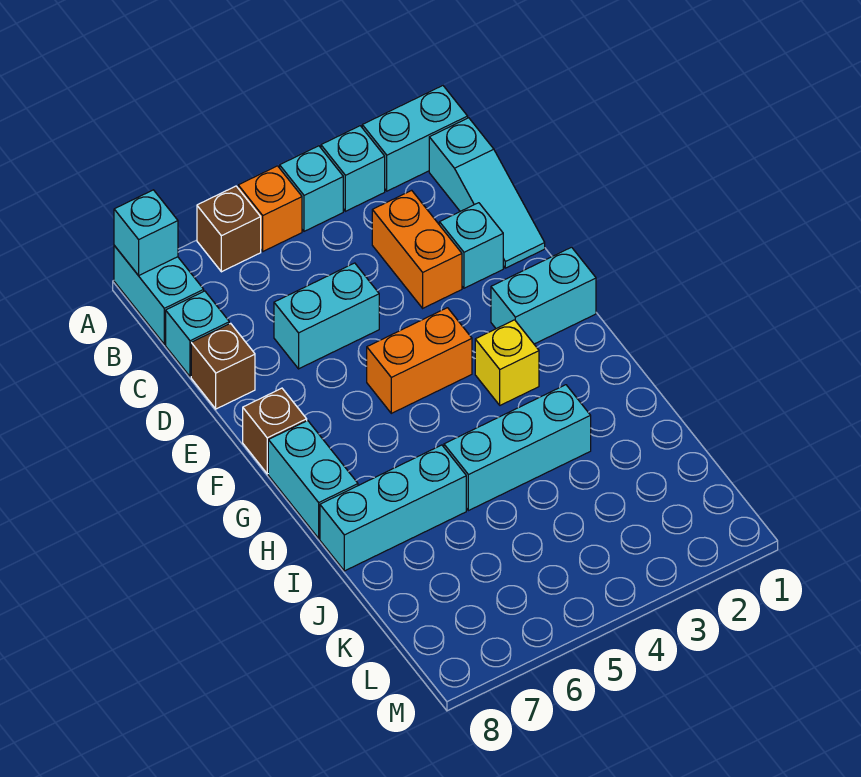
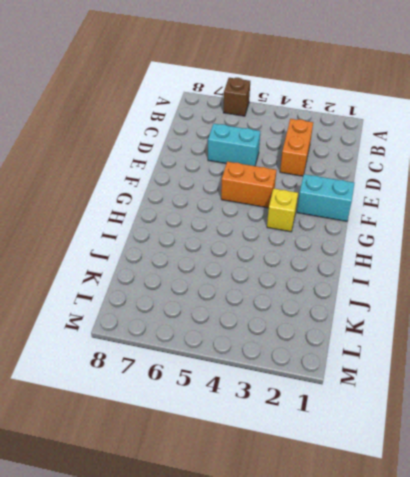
none -> cyan 1x2 brick [362,86,468,191]
none -> cyan 1x1 brick [321,126,385,211]
none -> cyan 1x1 brick [280,146,343,231]

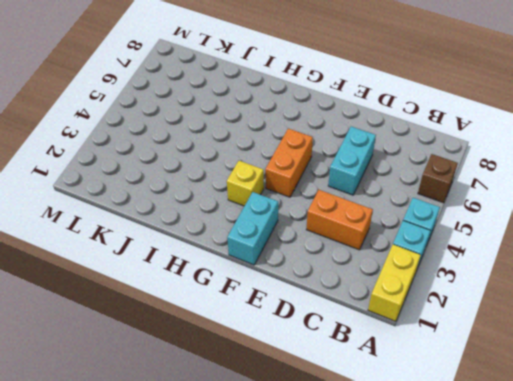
yellow 1x2 brick [368,245,421,321] -> cyan 1x2 brick [362,86,468,191]
none -> orange 1x1 brick [238,166,302,251]
none -> cyan 1x2 brick [114,246,204,344]
none -> cyan 1x3 slope [429,118,545,268]

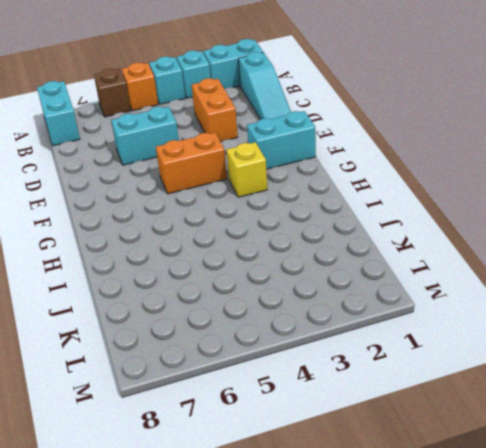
none -> cyan 1x1 brick [166,291,229,377]
none -> cyan 1x1 brick [439,203,503,288]
none -> brown 1x1 brick [191,323,255,409]

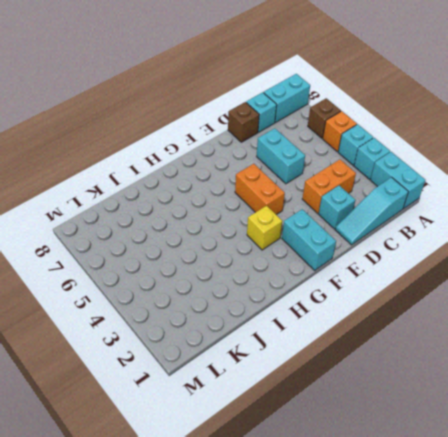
none -> brown 1x1 brick [243,388,307,474]
none -> cyan 1x2 brick [268,421,358,538]
none -> cyan 1x3 brick [444,385,591,511]

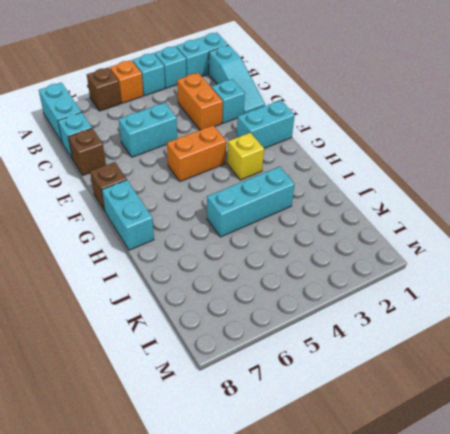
none -> cyan 1x3 brick [320,445,466,571]
none -> cyan 1x1 brick [114,190,178,276]

